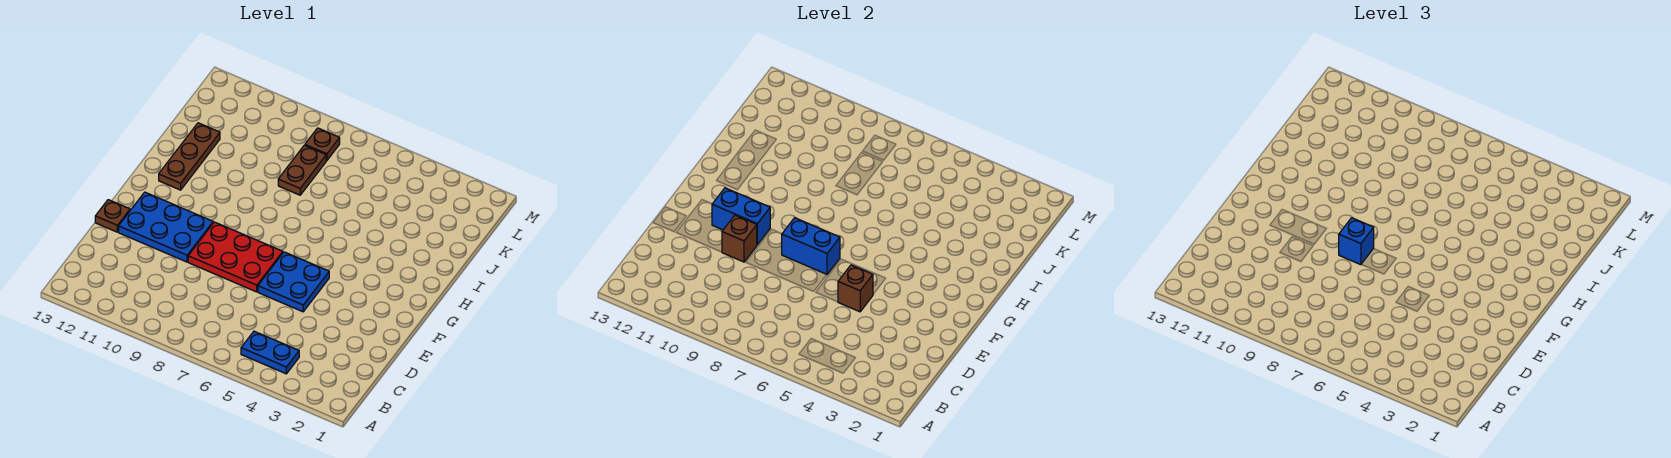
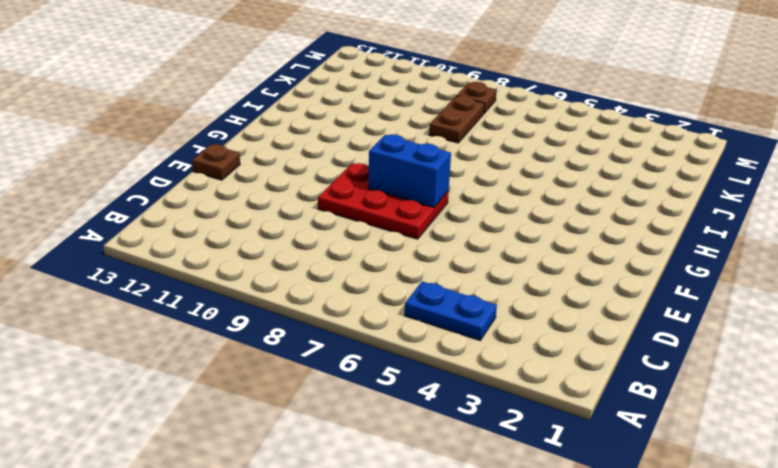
none -> blue 2x2 plate [258,252,329,312]
none -> blue 2x3 plate [119,192,213,262]
none -> brown 1x3 plate [159,123,220,190]

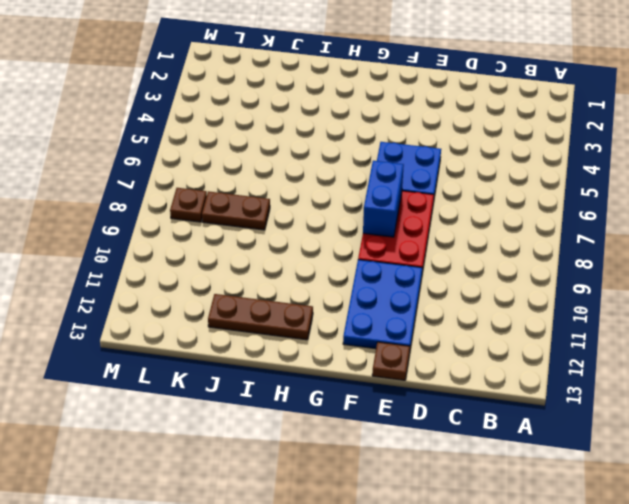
none -> blue 1x2 plate [241,331,299,374]
none -> brown 1x1 brick [838,265,873,312]
none -> brown 1x1 brick [722,215,757,262]

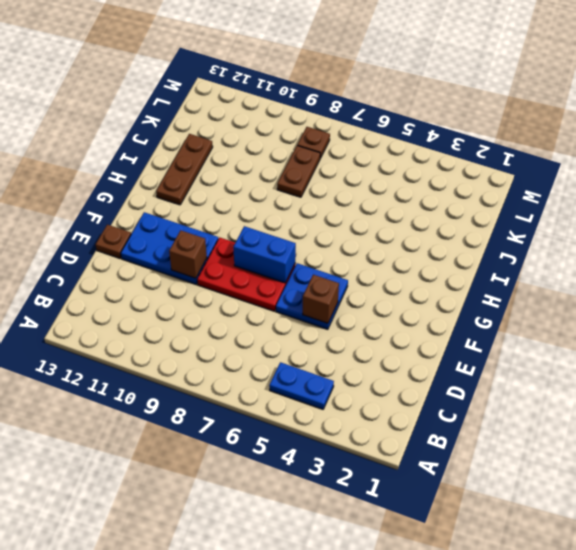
none -> blue 1x2 brick [712,188,770,245]
none -> blue 1x1 brick [1339,218,1374,265]

